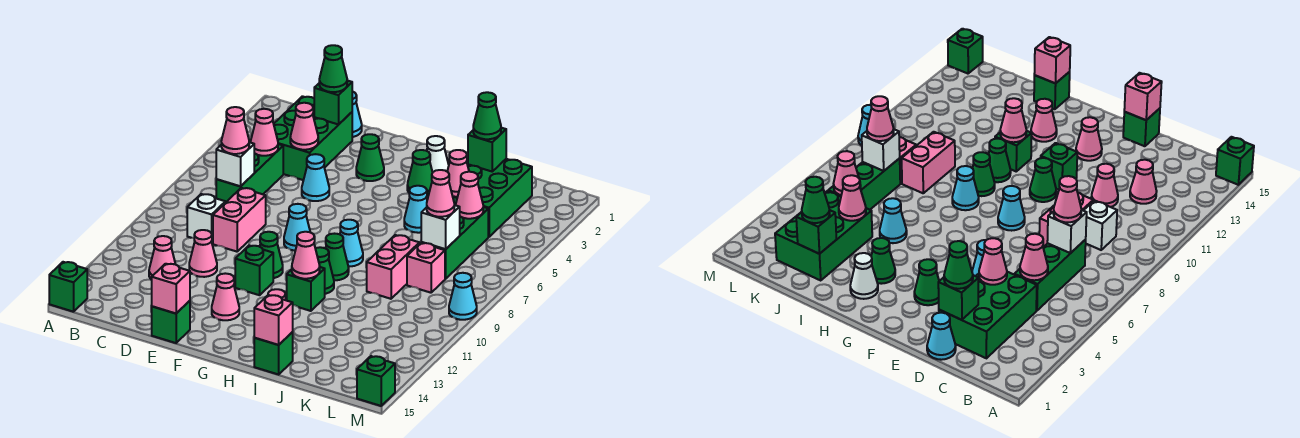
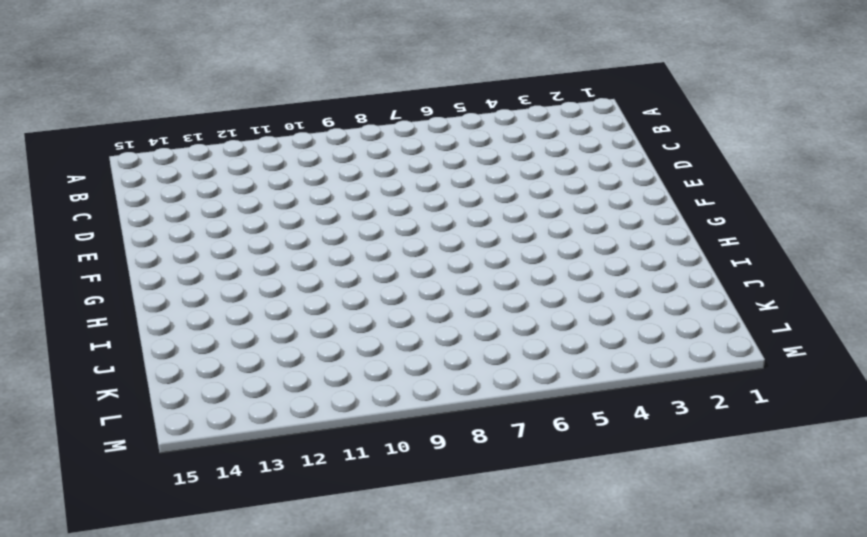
none -> green 1x1 brick [49,262,87,312]
none -> green 2x3 brick [274,96,352,180]
none -> green 1x3 brick [216,144,283,203]
none -> white 1x1 brick [187,194,225,243]

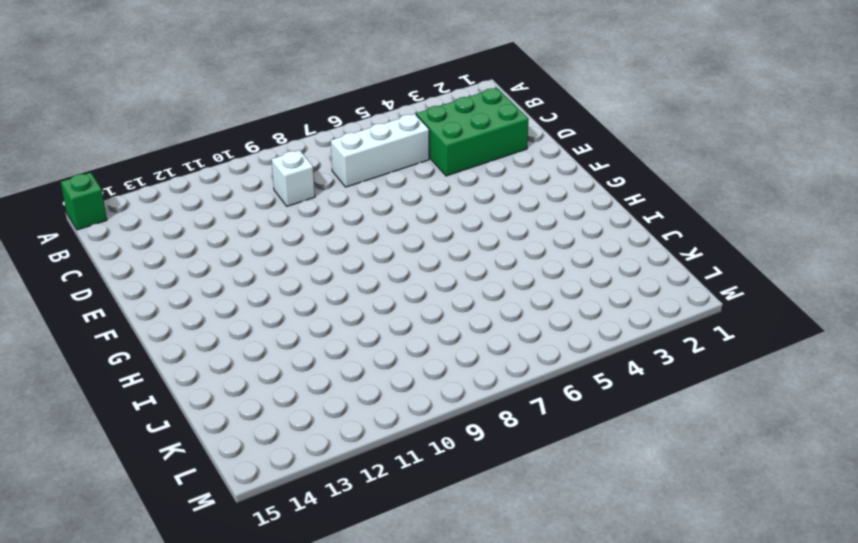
white 1x3 brick [331,114,429,187] -> green 1x3 brick [216,144,283,203]
none -> pink 1x1 cone [149,236,175,280]
none -> cyan 1x1 cone [352,91,362,137]
none -> pink 1x2 brick [213,188,266,252]
none -> pink 1x1 cone [189,230,217,277]

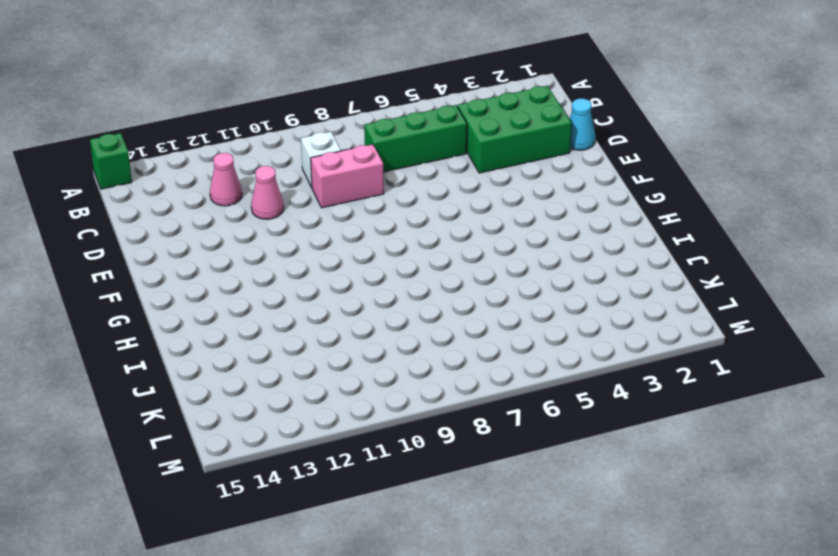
none -> cyan 1x1 cone [302,154,329,201]
none -> green 1x1 brick [152,301,190,343]
none -> green 1x1 cone [356,134,384,181]
none -> cyan 1x1 cone [284,204,310,251]

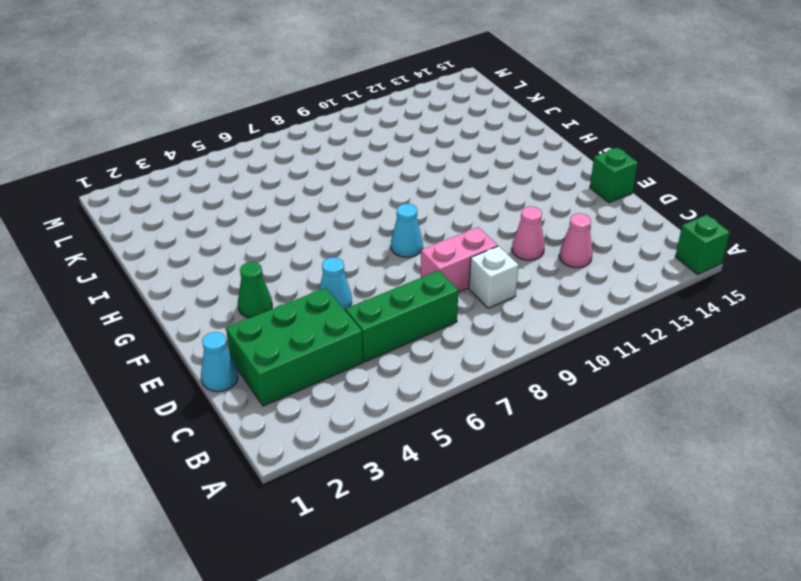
none -> green 1x1 cone [260,232,283,278]
none -> green 1x1 brick [235,245,273,295]
none -> pink 1x1 cone [212,273,239,320]
none -> white 1x1 cone [427,136,449,172]

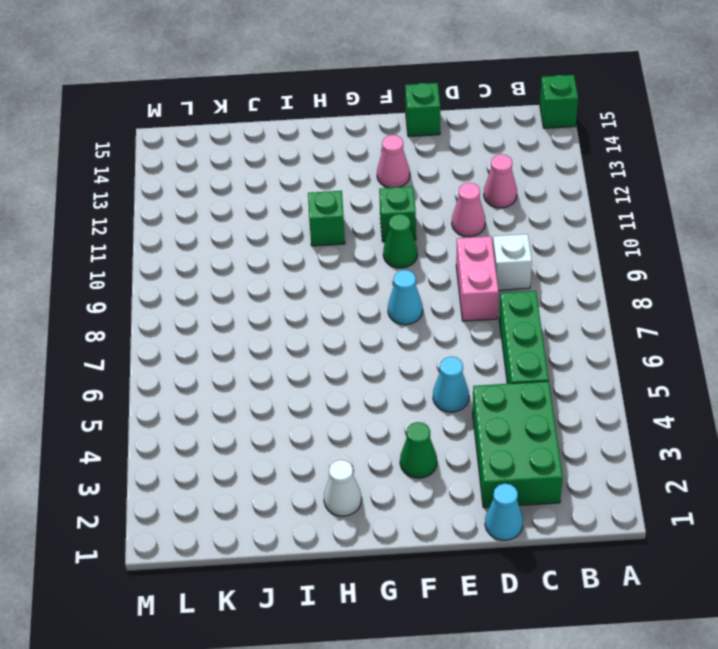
none -> green 1x1 cone [407,150,433,196]
none -> cyan 1x1 cone [340,220,363,266]
none -> green 1x1 cone [325,234,349,280]
none -> green 1x1 cone [315,247,334,294]

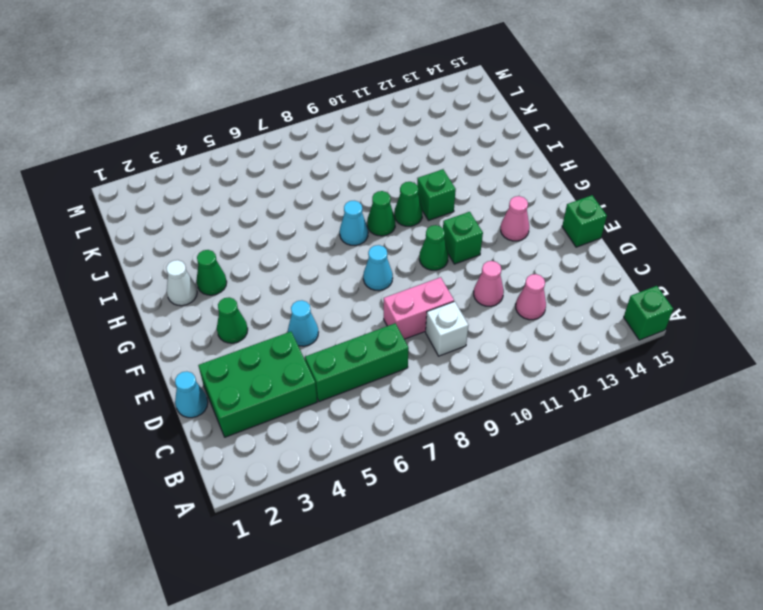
none -> pink 1x1 cone [1031,99,1057,142]
none -> cyan 1x1 cone [404,186,427,233]
none -> green 1x1 brick [254,332,293,374]
none -> green 2x3 brick [453,159,532,237]

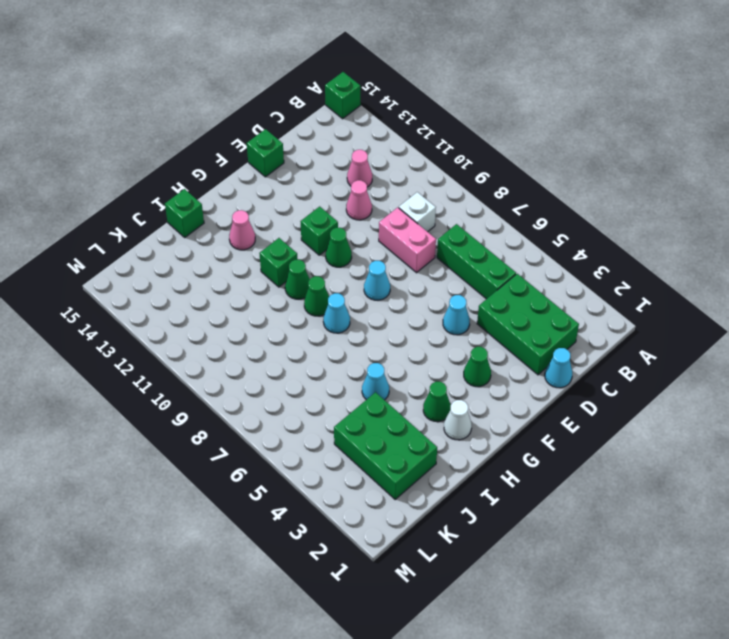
none -> pink 1x1 cone [212,273,239,320]
none -> pink 1x2 brick [367,235,419,299]
none -> green 1x3 brick [421,207,488,279]
none -> pink 1x1 brick [407,243,445,293]

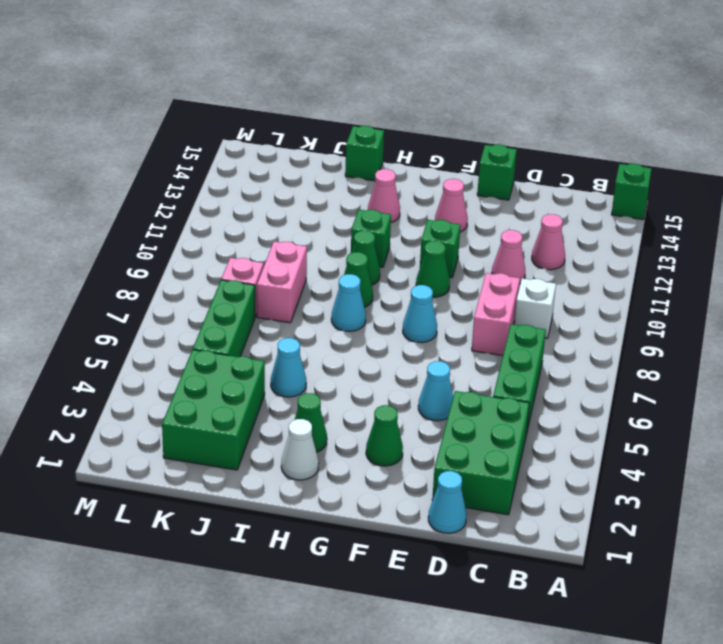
none -> cyan 1x1 cone [449,273,477,320]
none -> green 1x1 brick [357,356,395,406]
none -> pink 1x1 cone [250,109,278,156]
none -> white 1x1 brick [216,142,254,186]

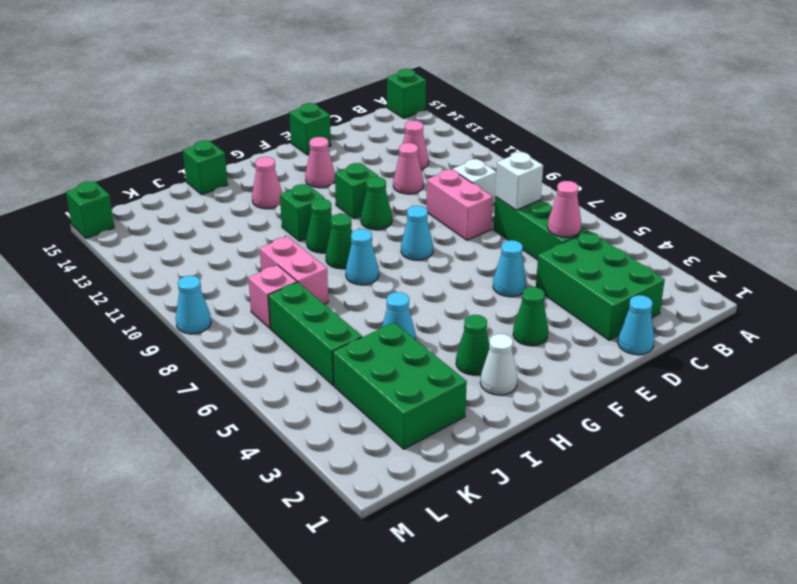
none -> green 1x1 brick [314,80,352,124]
none -> pink 1x1 cone [290,103,318,150]
none -> pink 1x1 brick [152,264,190,313]
none -> pink 1x1 cone [292,232,320,279]

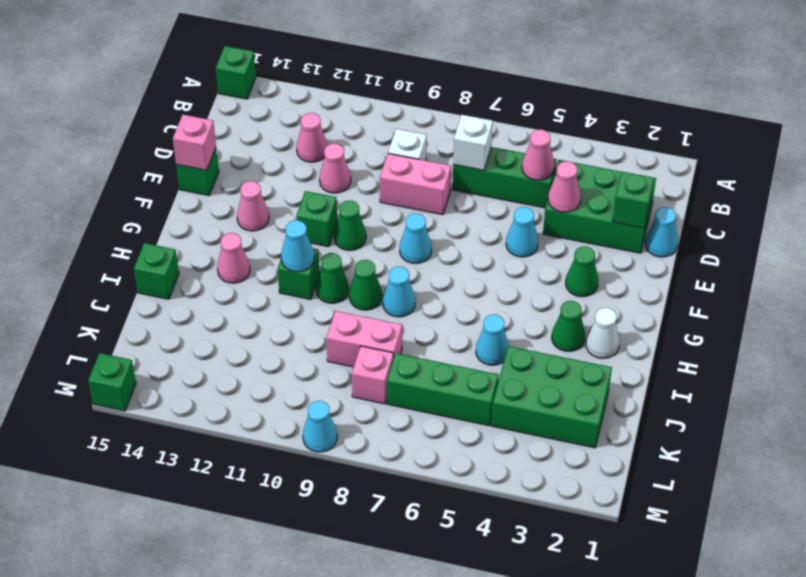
cyan 1x1 cone [281,220,314,272] -> pink 1x1 cone [292,232,320,279]
none -> pink 1x1 brick [254,295,293,345]
none -> green 1x1 brick [468,128,506,171]
none -> pink 1x1 cone [447,150,469,197]
none -> pink 1x1 cone [456,172,483,219]

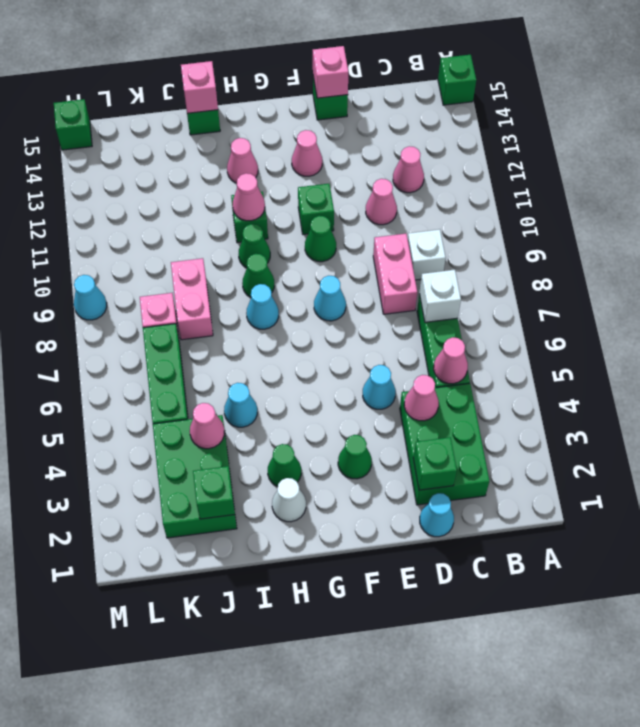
none -> pink 1x1 cone [456,172,483,219]
none -> white 1x1 brick [421,205,460,249]
none -> pink 1x1 cone [221,107,249,154]
none -> green 1x1 cone [319,45,347,92]

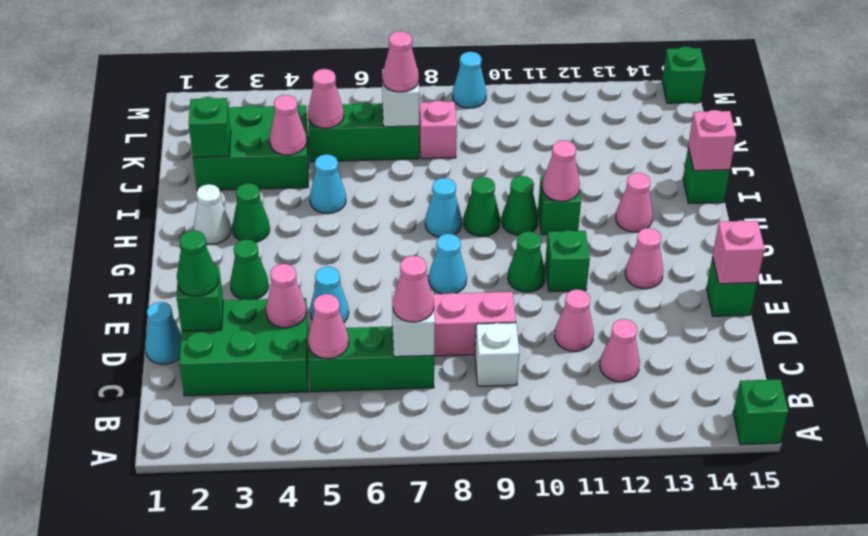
none -> pink 1x2 brick [367,235,419,299]
none -> green 1x1 cone [473,92,501,139]

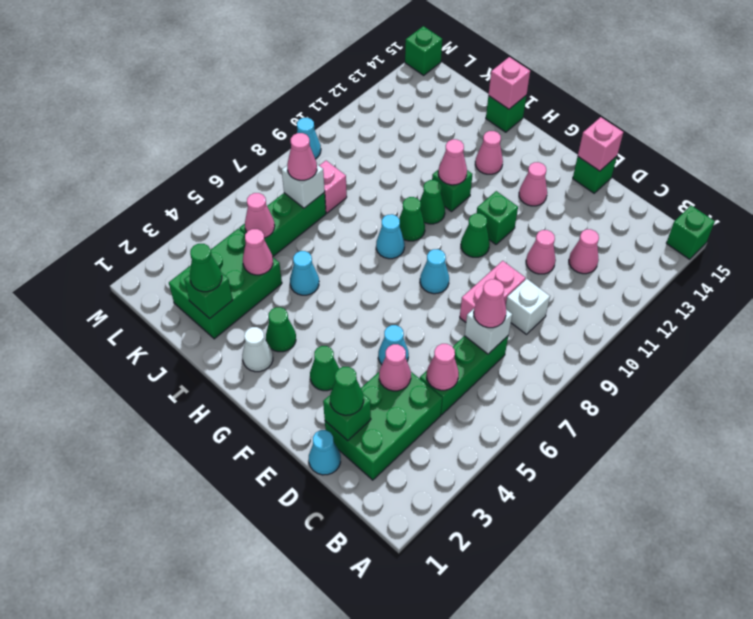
none -> pink 1x2 brick [367,235,419,299]

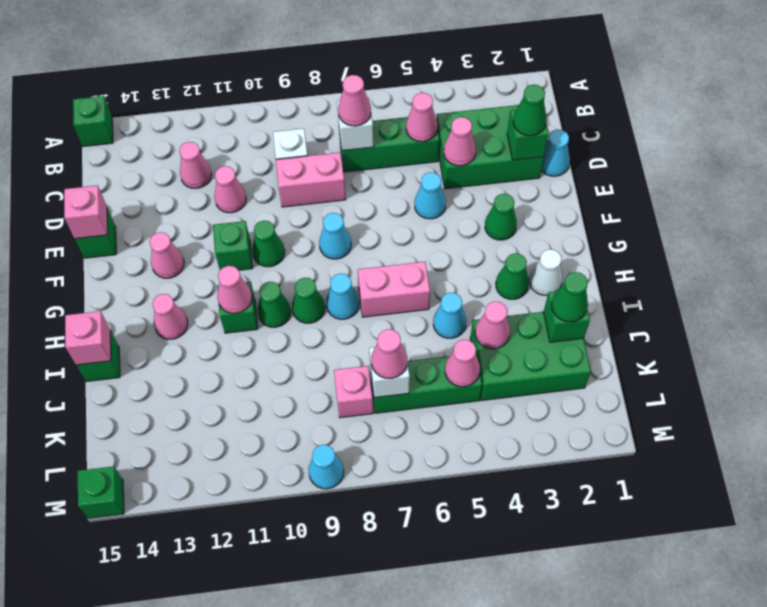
pink 1x2 brick [358,262,430,317] -> pink 1x2 brick moved to [367,235,419,299]

